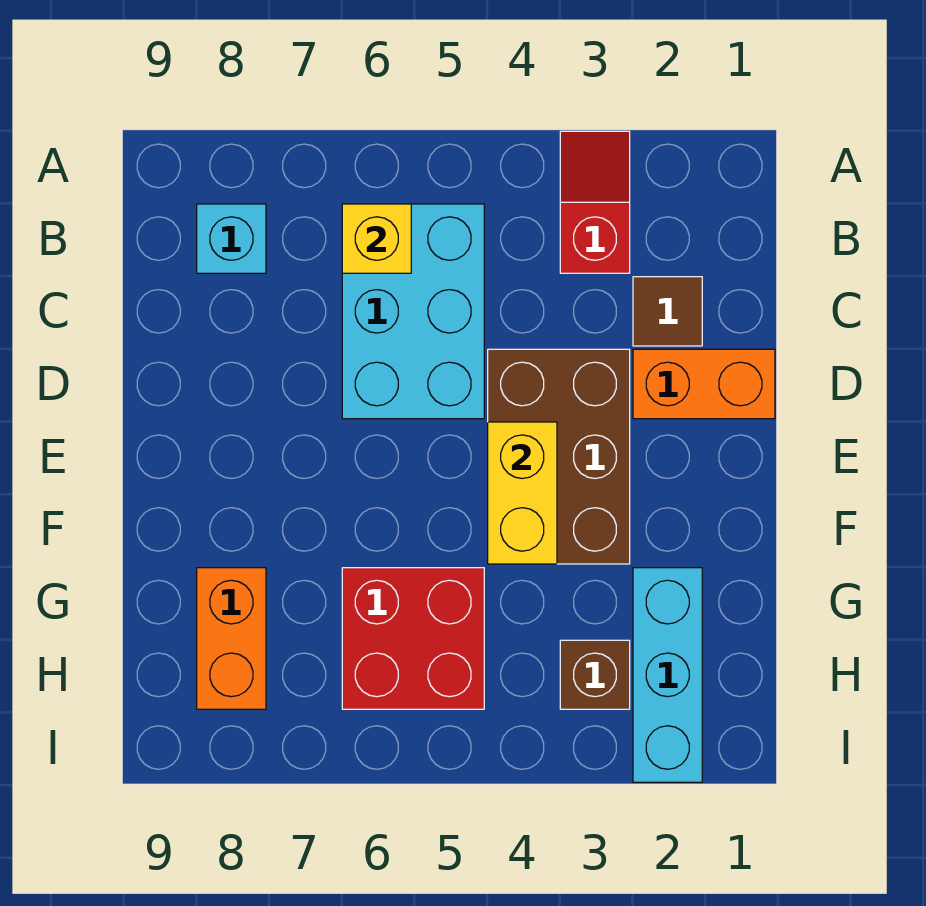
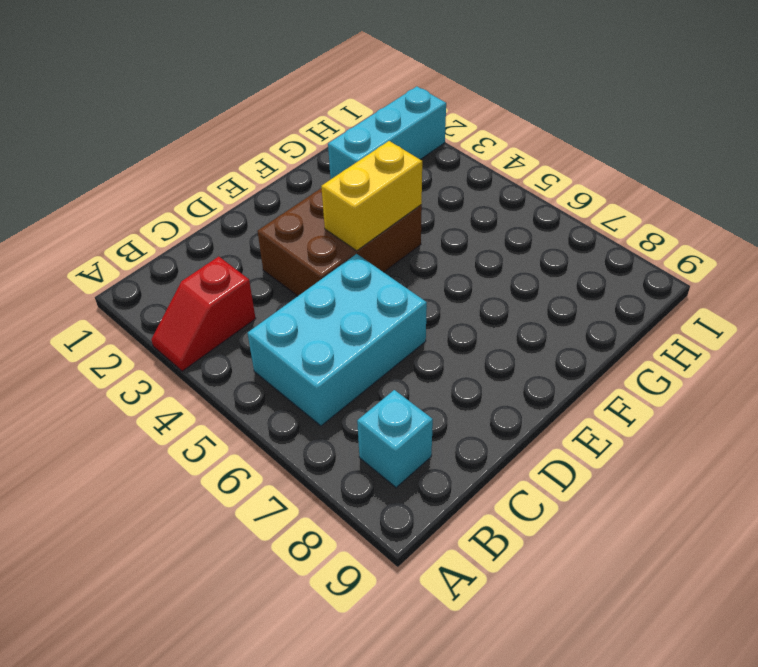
none -> brown 1x1 tile [633,277,702,346]
none -> orange 1x2 brick [633,349,775,419]
none -> red 2x2 brick [342,568,484,709]

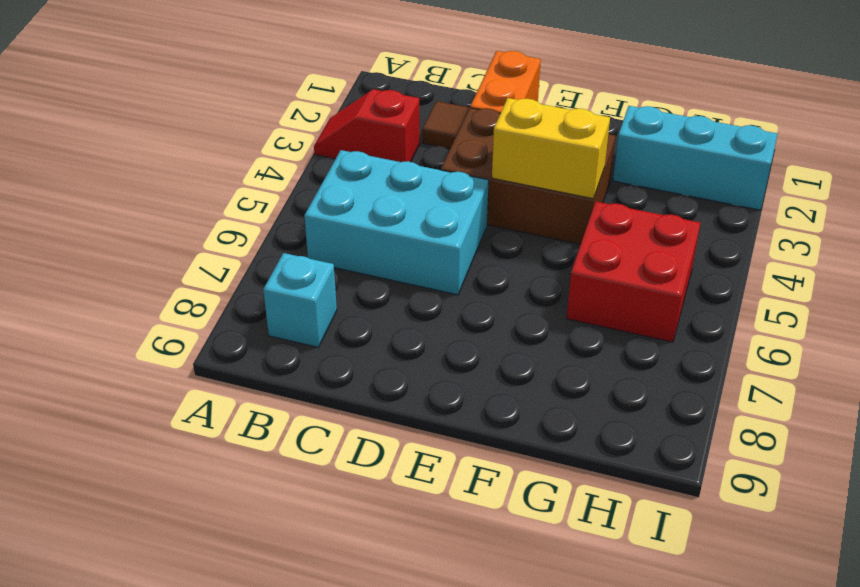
none -> orange 1x2 brick [197,568,266,709]
none -> brown 1x1 brick [560,640,630,709]
none -> yellow 1x1 brick [342,204,411,273]

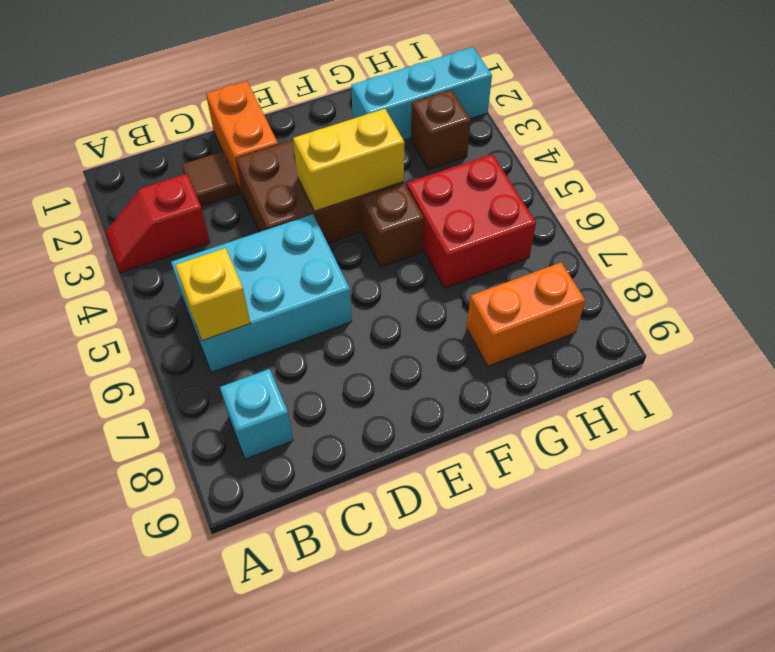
brown 1x1 brick [362,184,424,267] -> none

